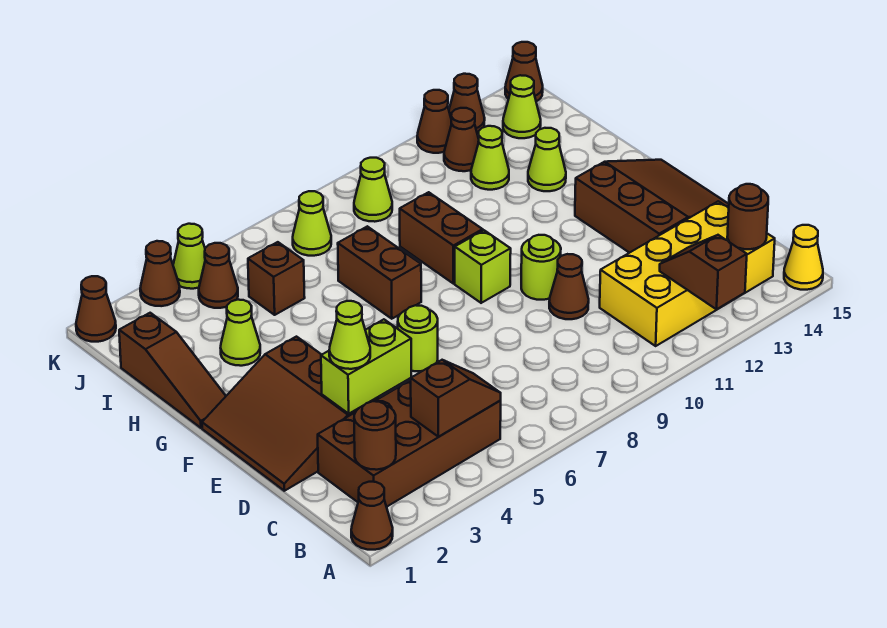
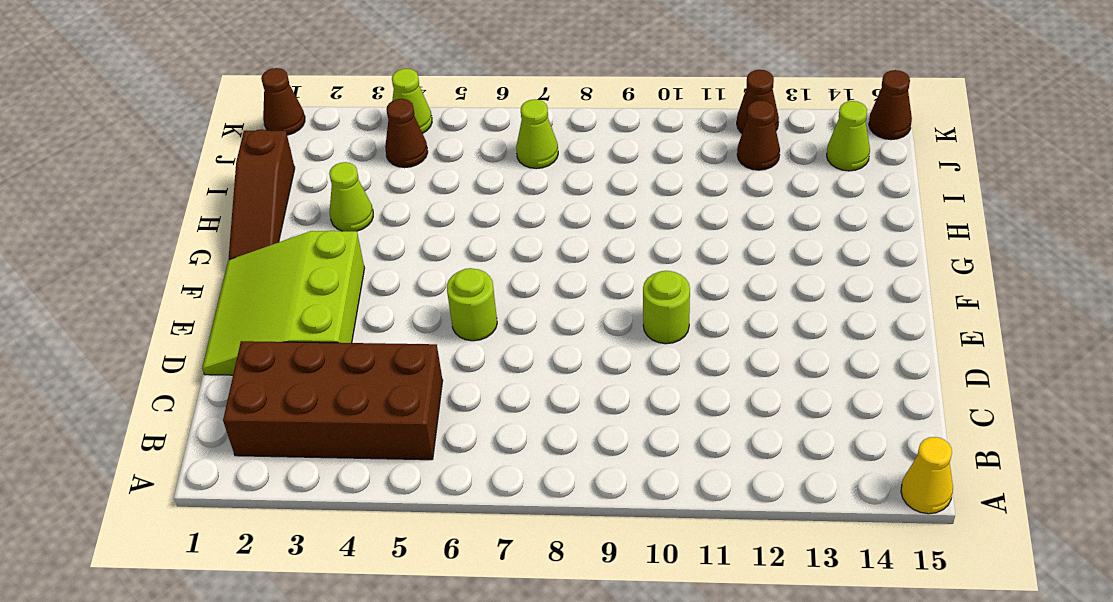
lime 3x3 slope [202,231,365,375] -> brown 3x3 slope [202,337,379,491]
none -> brown 1x1 cone [351,482,393,550]
none -> yellow 2x4 brick [600,201,775,346]
none -> brown 1x1 cone [549,254,589,319]
none -> brown 3x3 slope [575,160,729,253]

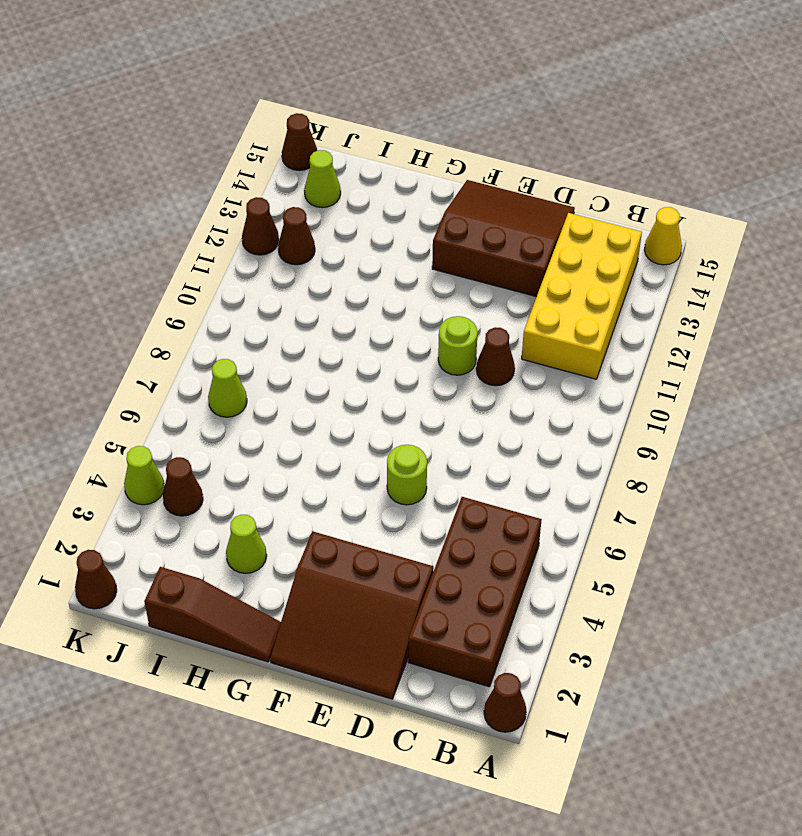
none -> lime 1x1 brick [455,230,511,303]
none -> brown 1x2 brick [338,226,421,319]
none -> brown 1x2 brick [400,192,483,284]
none -> lime 1x1 cone [528,128,566,191]

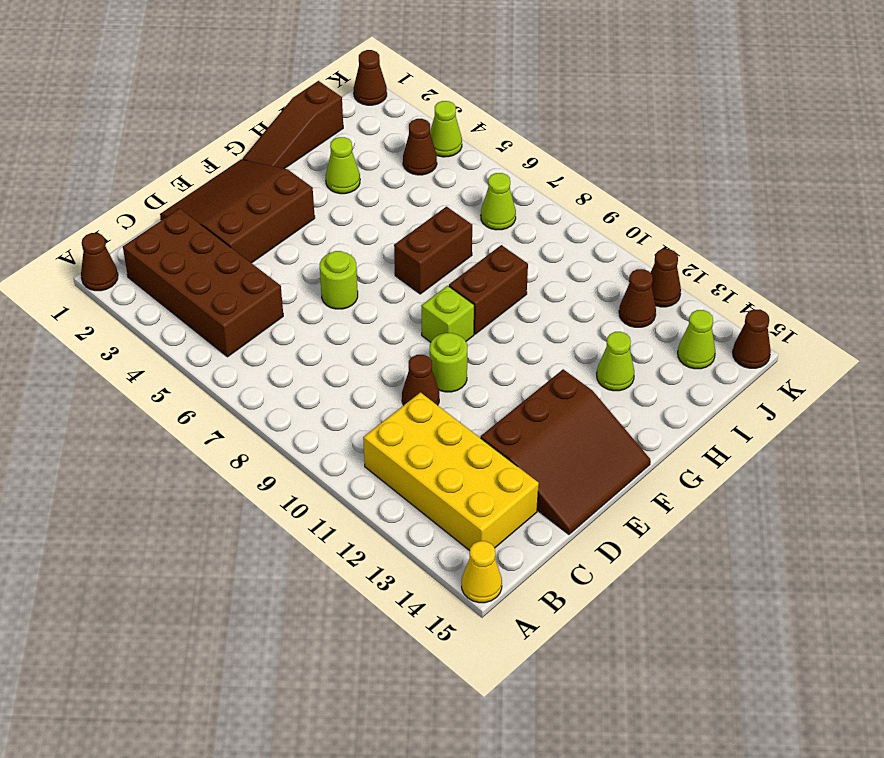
none -> brown 1x1 brick [248,242,305,315]
none -> lime 1x1 cone [471,126,509,190]
none -> lime 1x1 cone [354,158,392,222]
none -> brown 1x1 cone [140,241,180,306]

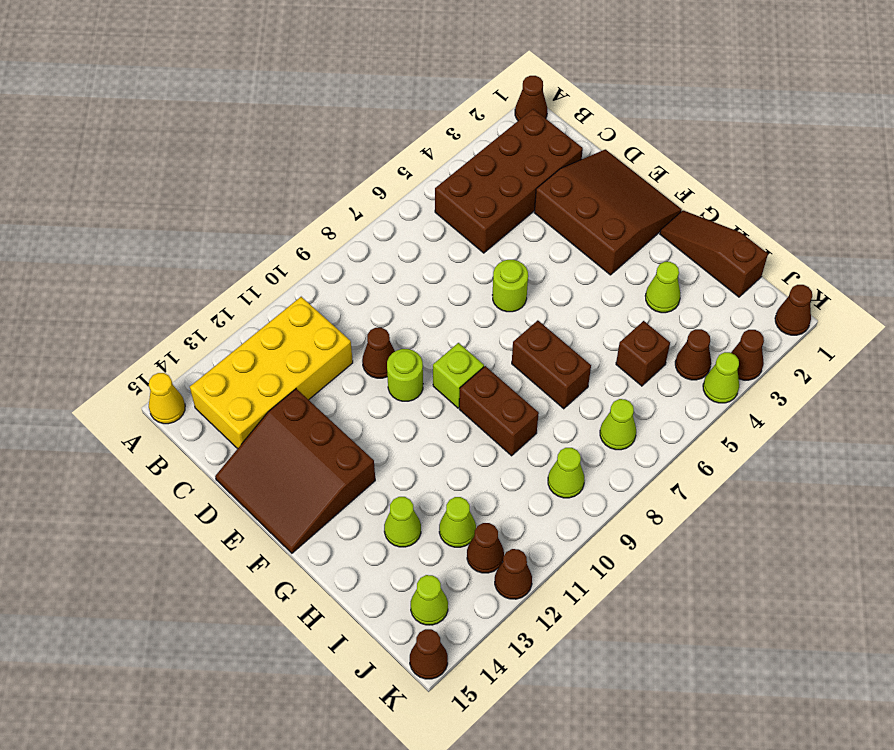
none -> brown 1x1 cone [449,74,485,134]
none -> brown 1x2 slope [660,235,747,309]
none -> brown 1x1 round brick [354,401,396,470]
none -> brown 1x2 slope [411,360,501,437]

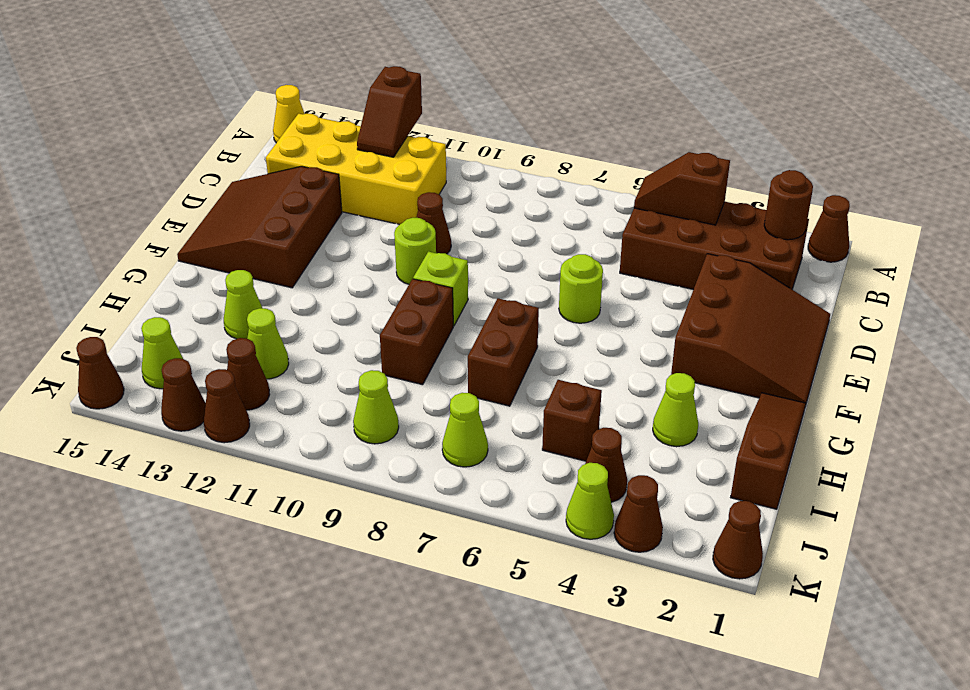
none -> brown 1x1 round brick [727,184,768,249]
none -> lime 1x2 brick [321,319,411,414]
none -> lime 1x1 cone [329,301,370,369]

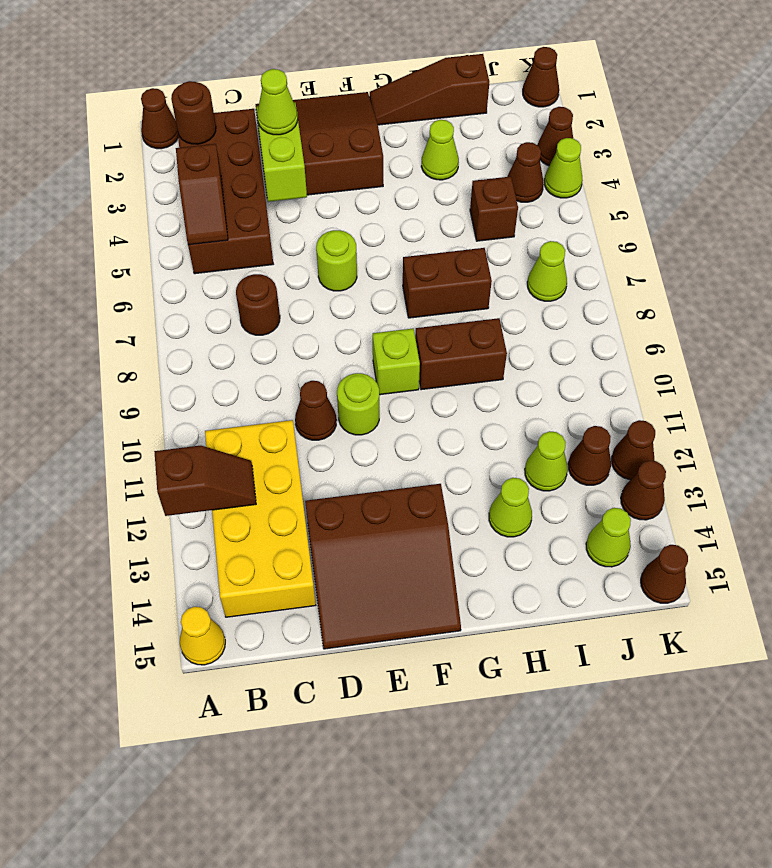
brown 1x1 round brick [236,274,280,335] -> brown 1x1 round brick moved to [727,184,768,249]
none -> lime 1x1 cone [354,158,392,222]

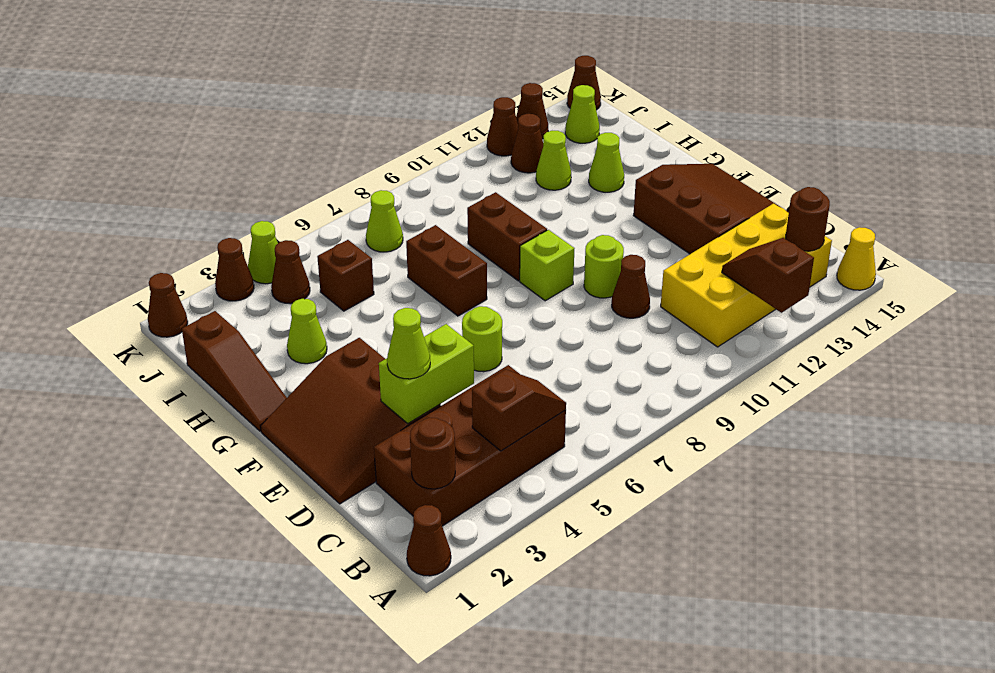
none -> lime 1x1 cone [354,158,392,222]

